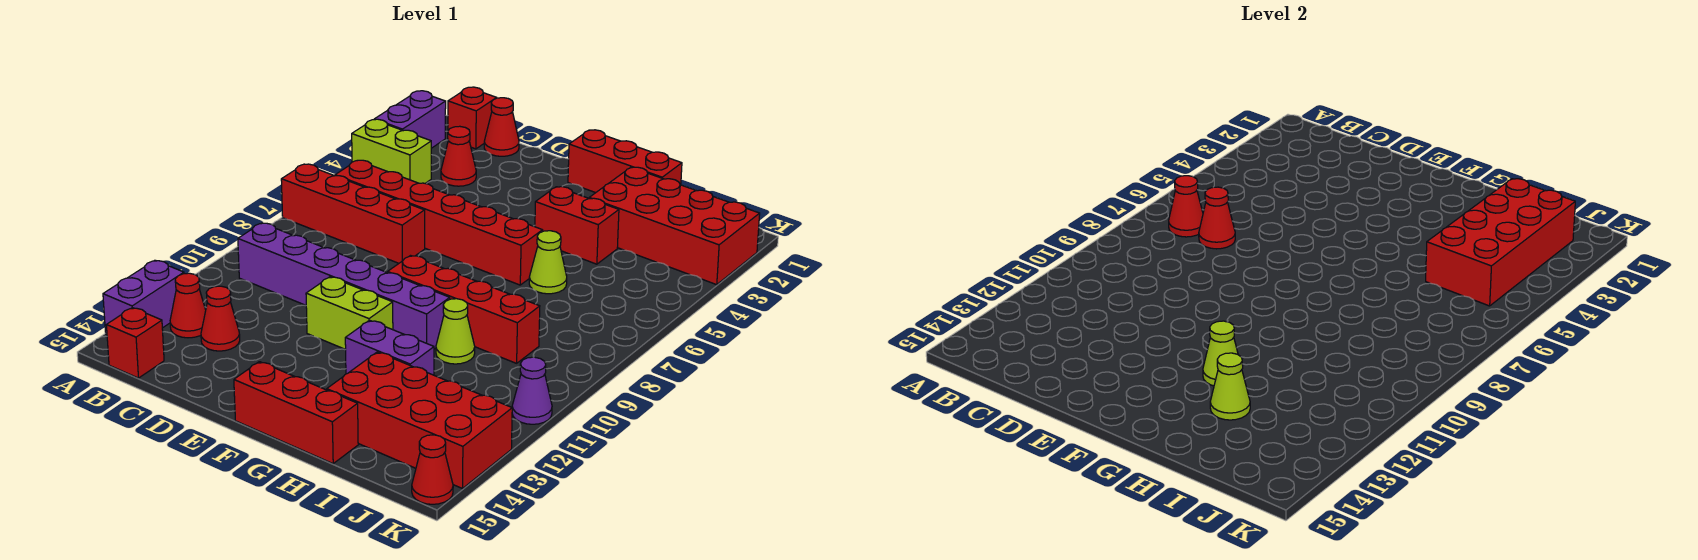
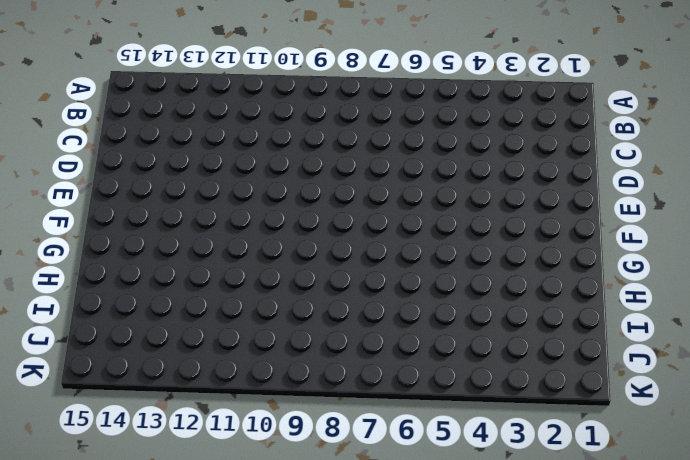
none -> purple 1x2 brick [374,91,446,148]
none -> lime 1x2 brick [352,119,431,183]
none -> red 1x4 brick [281,164,425,263]

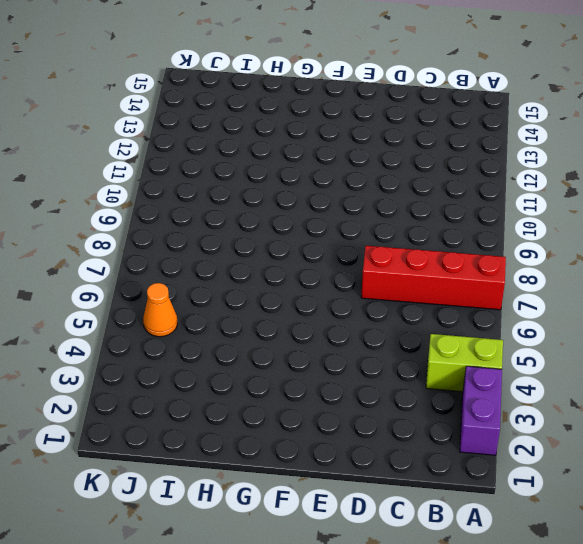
orange 1x1 cone [143,283,177,337] -> none
none -> purple 1x2 brick [103,260,184,334]
none -> red 1x1 brick [448,87,496,149]
none -> red 1x6 brick [335,160,543,285]

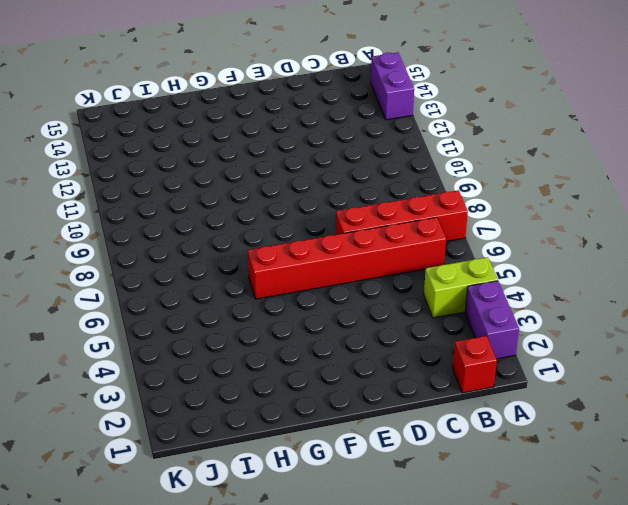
none -> purple 1x6 brick [238,223,450,349]
none -> red 1x1 cone [170,273,206,338]
none -> red 1x1 brick [106,308,164,378]

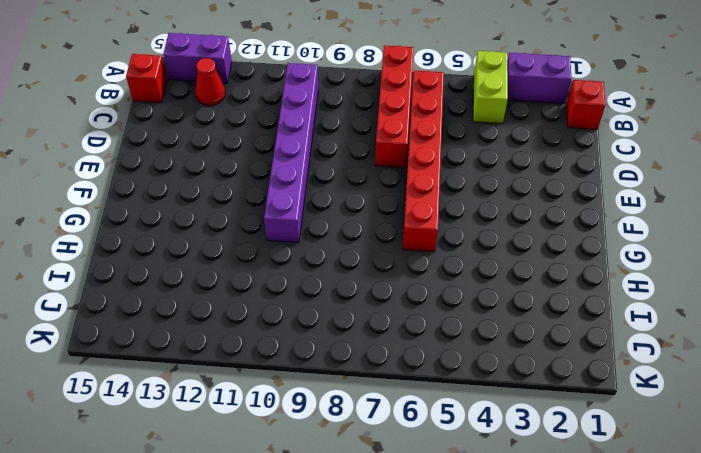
none -> red 1x1 cone [484,98,519,156]
none -> red 1x1 cone [441,126,476,186]
none -> red 1x1 cone [201,286,240,351]

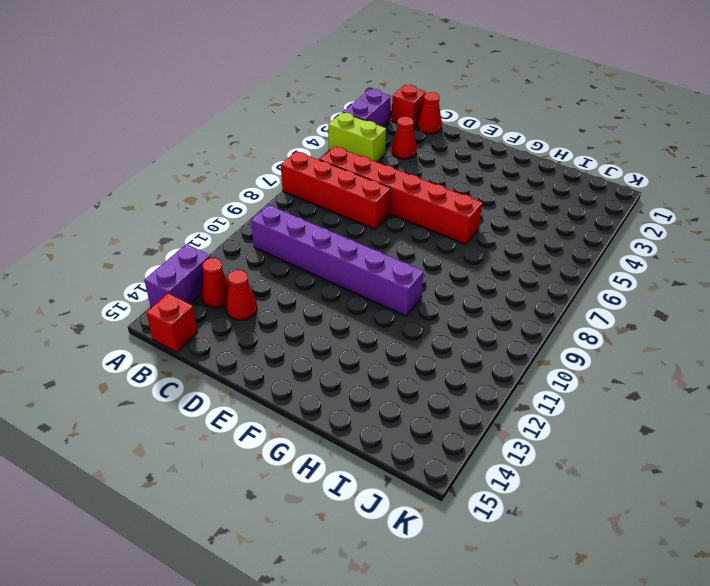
none -> lime 1x2 brick [306,277,393,350]
none -> red 1x3 brick [568,130,682,193]
none -> red 1x4 brick [388,256,540,363]

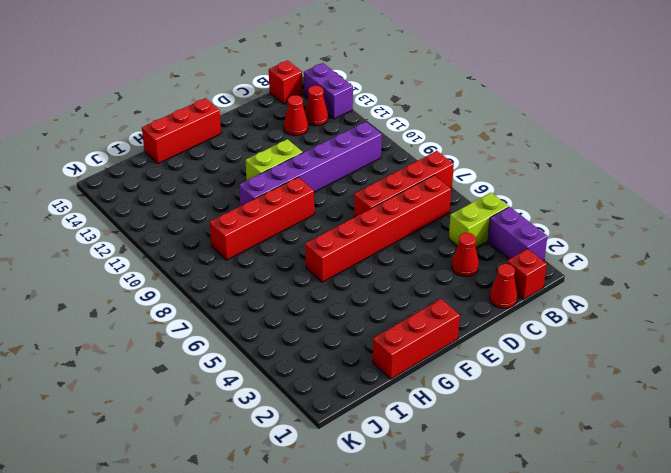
none -> red 1x2 brick [535,187,619,264]
none -> purple 1x2 brick [345,320,434,375]
none -> red 2x4 brick [589,167,760,285]

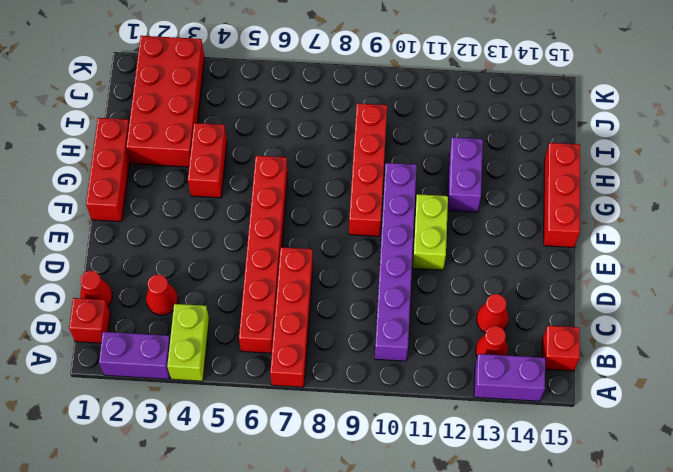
none -> lime 1x1 cone [529,231,567,294]
none -> lime 1x1 cone [436,299,475,364]
none -> red 2x4 brick [327,352,512,489]

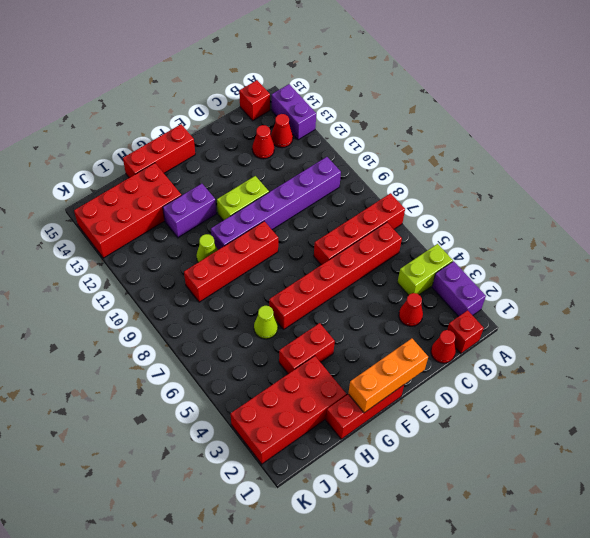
orange 1x3 brick [348,338,428,413] -> none
none -> purple 1x1 cone [512,357,552,424]
none -> red 1x1 cone [412,435,453,504]
none -> red 1x1 cone [1169,176,1203,237]

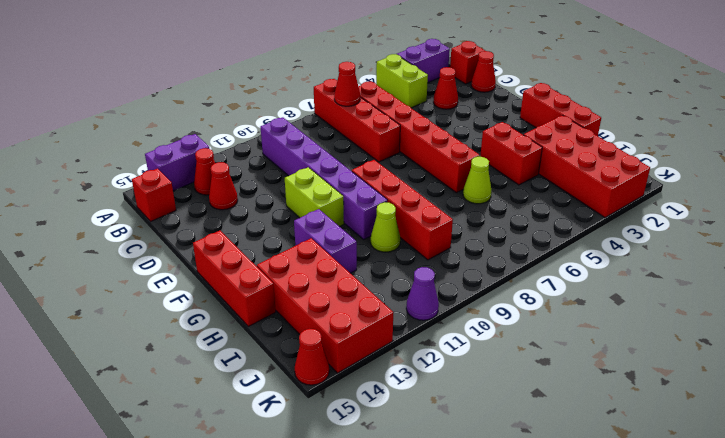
none -> red 1x1 cone [1199,187,1235,249]
none -> lime 1x1 cone [1203,321,1238,386]
none -> lime 1x1 cone [1210,353,1250,420]

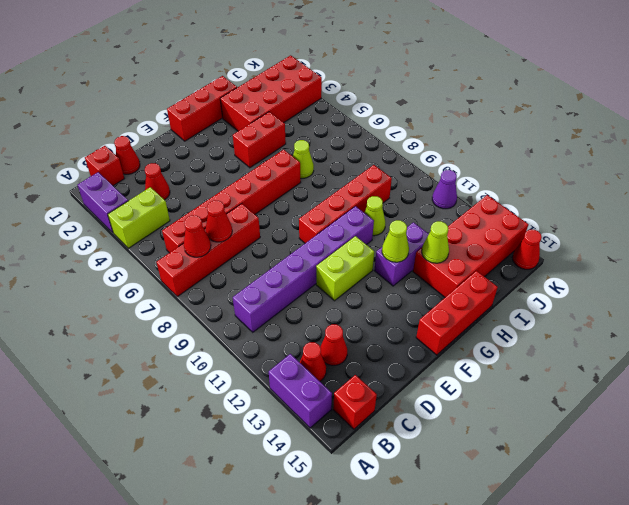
none -> red 2x4 brick [1426,179,1575,306]

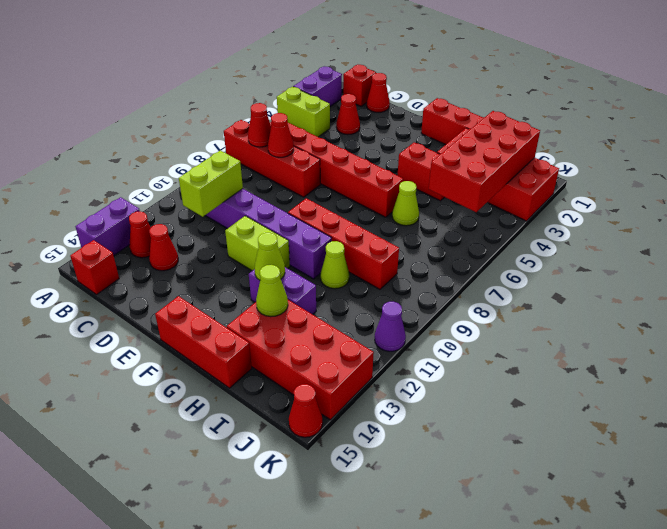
lime 1x2 brick [179,151,243,217] -> none

